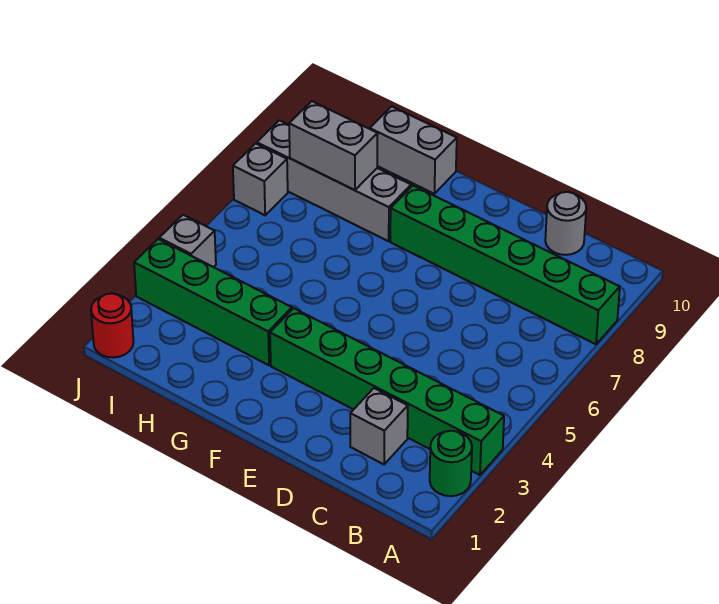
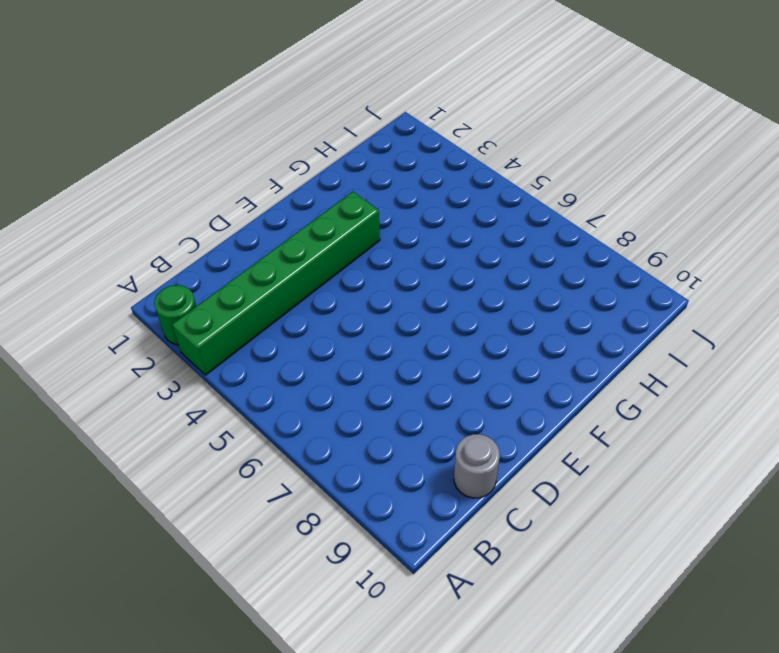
none -> green 1x6 brick [390,186,620,344]
none -> grey 1x1 brick [350,388,408,464]
none -> green 1x4 brick [134,239,292,365]

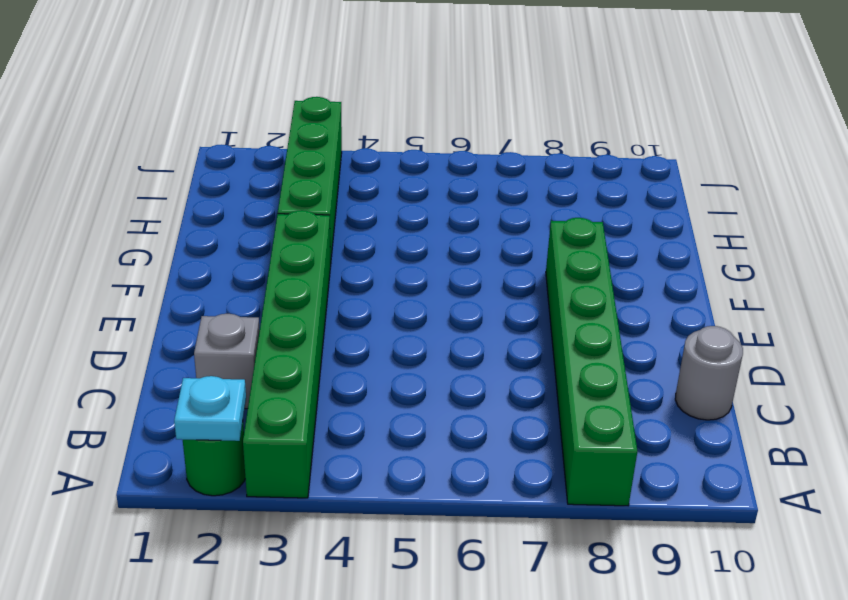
cyan 1x1 plate [174,376,246,441] -> none
none -> grey 1x4 brick [257,120,411,241]
none -> grey 1x2 brick [370,106,457,194]
none -> red 1x1 round brick [91,293,134,358]

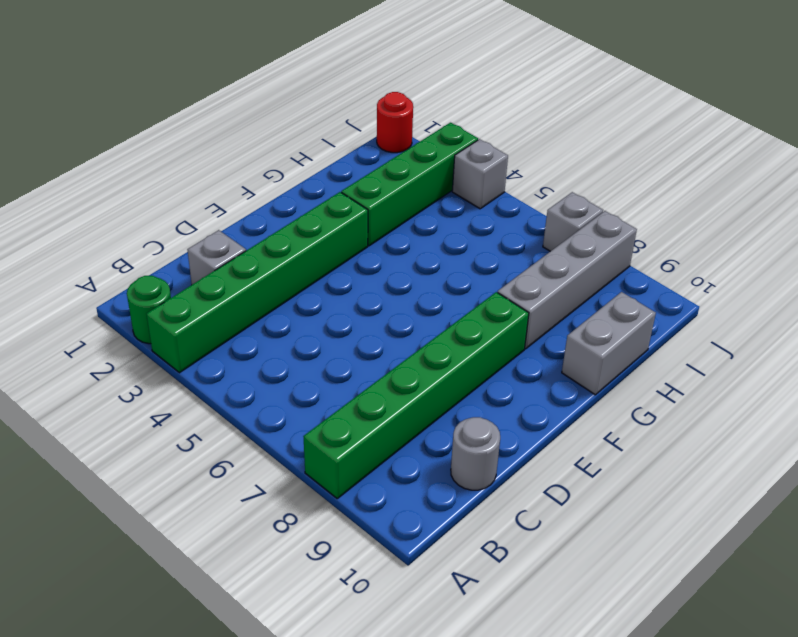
none -> grey 1x2 brick [289,101,378,190]

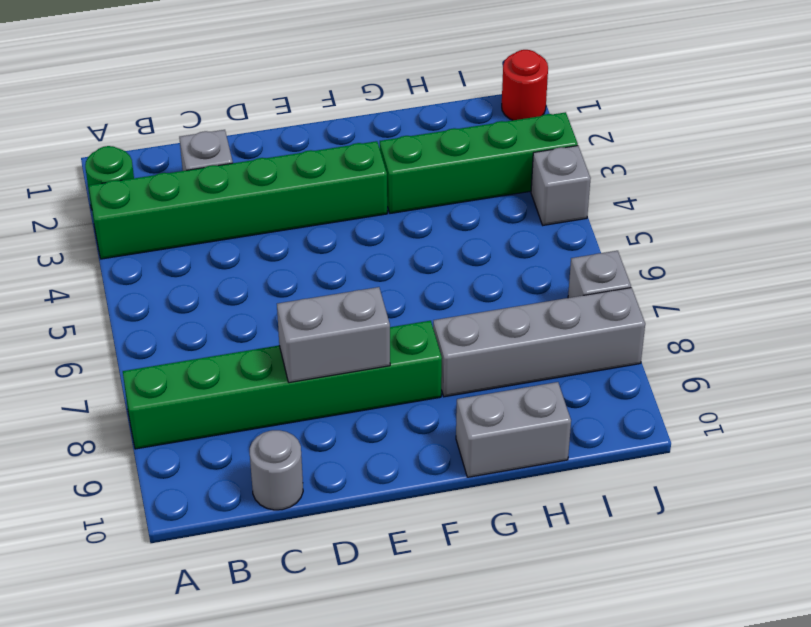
grey 1x2 brick [277,287,390,383] -> grey 1x2 brick moved to [289,101,378,190]

